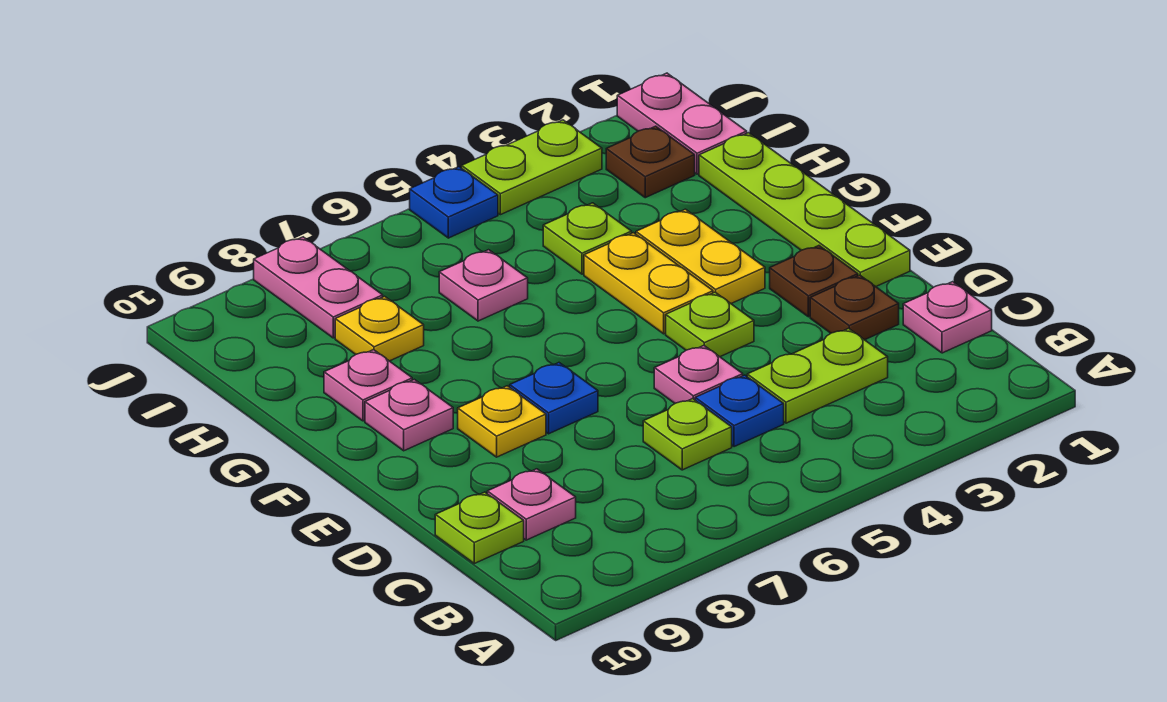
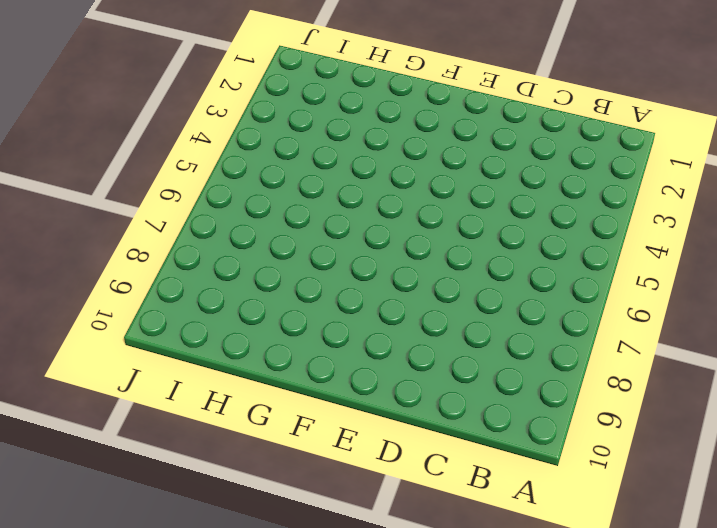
none -> pink 1x1 plate [903,282,992,353]
none -> lime 1x2 plate [747,328,888,423]
none -> blue 1x1 plate [695,375,784,447]

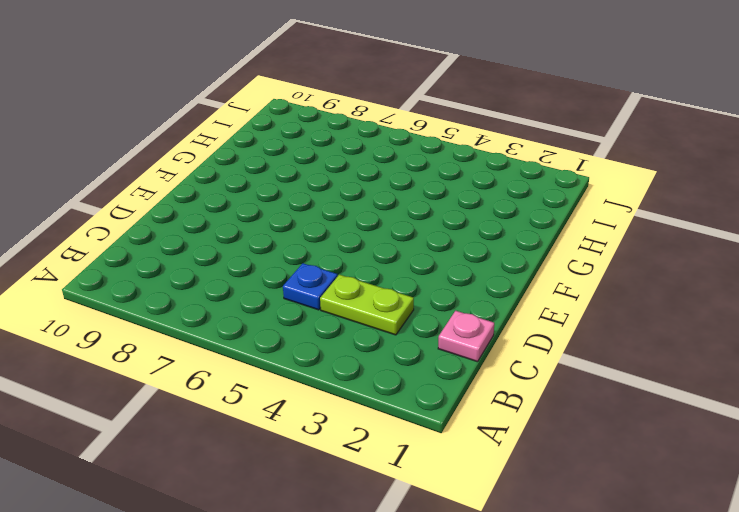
none -> lime 1x1 plate [643,399,732,470]
none -> pink 1x1 plate [487,469,576,540]
none -> lime 1x1 plate [435,492,524,563]

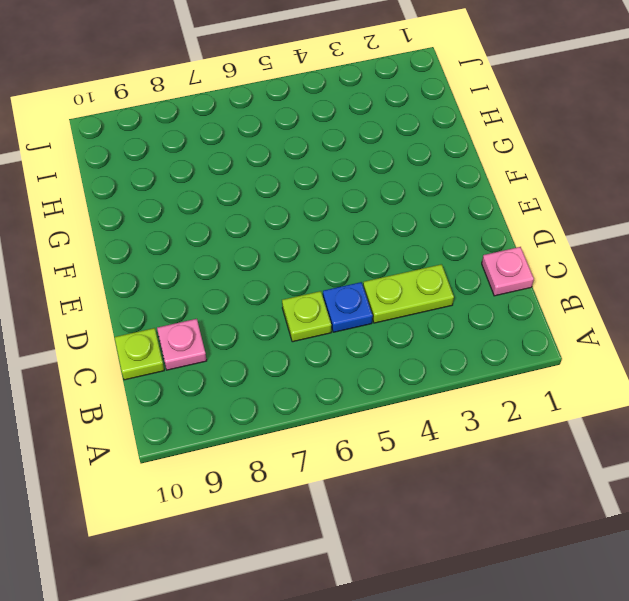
none -> brown 1x1 plate [810,275,899,340]
none -> pink 1x1 plate [654,346,743,403]
none -> lime 1x4 plate [699,133,910,287]

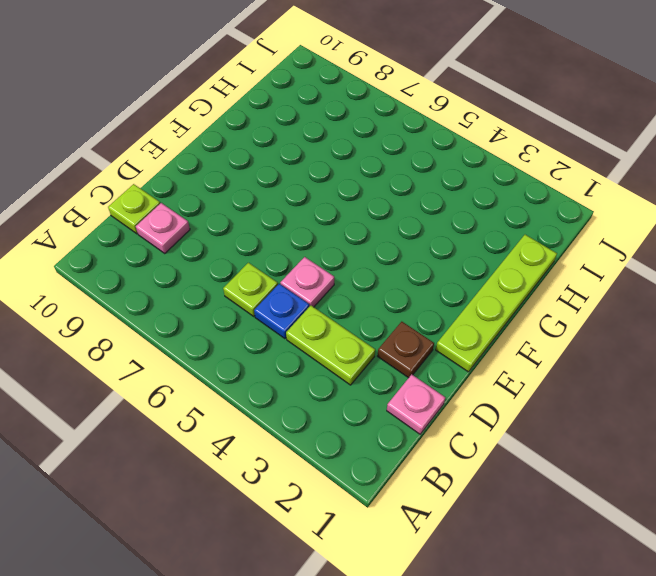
none -> brown 1x1 plate [770,246,858,317]
none -> lime 1x1 plate [666,292,754,357]
none -> blue 1x1 plate [510,363,598,434]

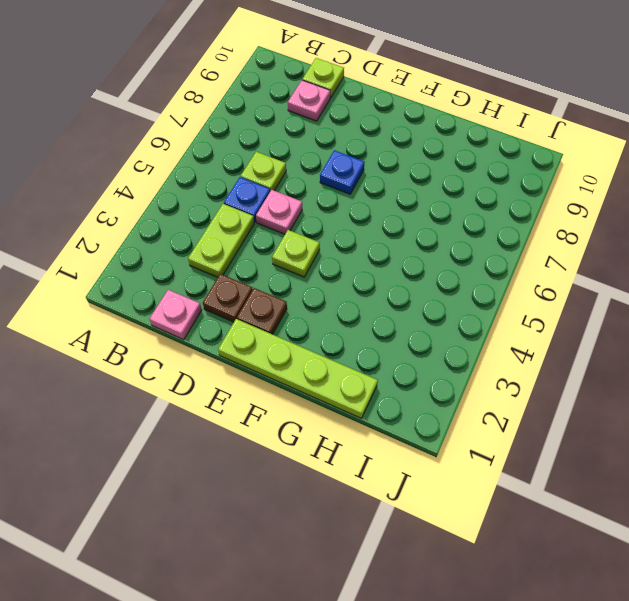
none -> yellow 1x1 plate [458,386,546,457]
none -> yellow 1x2 plate [636,209,765,303]
none -> yellow 1x2 plate [584,233,713,334]

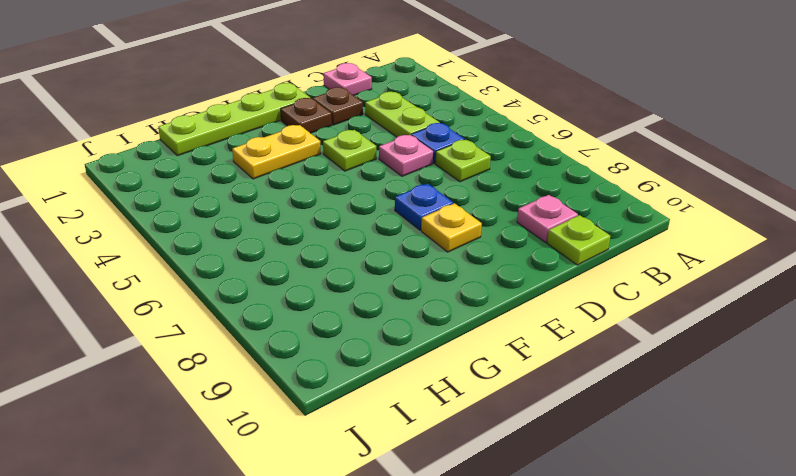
none -> yellow 1x2 plate [584,233,713,334]
none -> pink 1x1 plate [365,379,453,451]
none -> pink 1x1 plate [324,350,412,421]

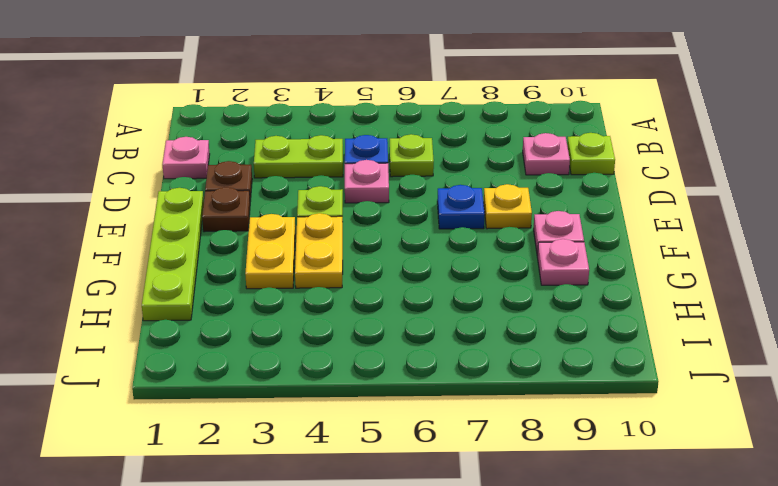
none -> lime 1x1 plate [543,203,632,274]
none -> pink 1x1 plate [439,250,528,321]
none -> yellow 1x1 plate [335,296,424,361]

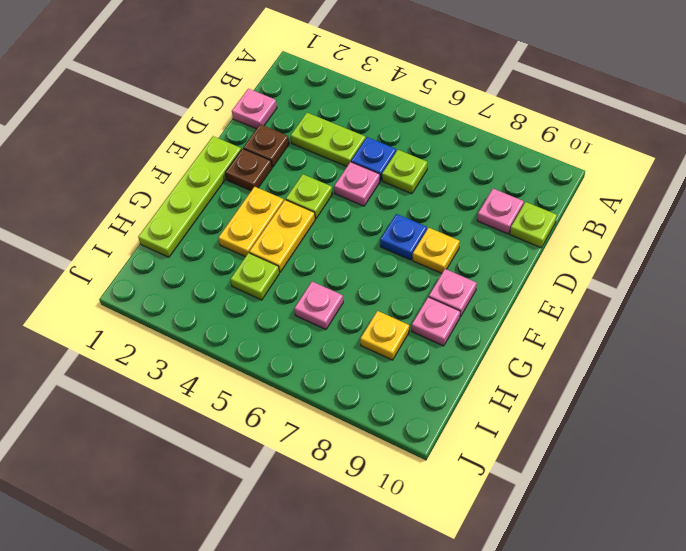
none -> pink 1x2 plate [617,73,747,174]
none -> brown 1x1 plate [606,126,695,198]
none -> pink 1x2 plate [254,237,383,338]

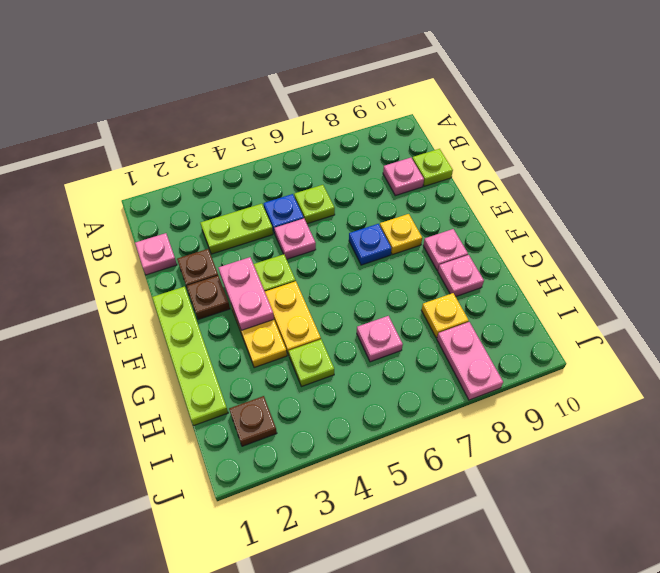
pink 1x2 plate [218,257,274,331] -> pink 1x2 plate moved to [617,73,747,174]
none -> lime 1x2 plate [462,120,602,215]
none -> blue 1x1 plate [410,167,498,238]

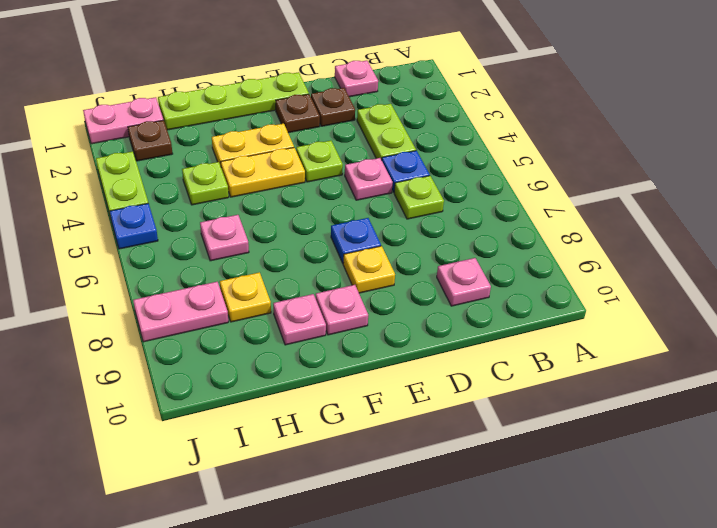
none -> lime 1x1 plate [435,492,524,563]

